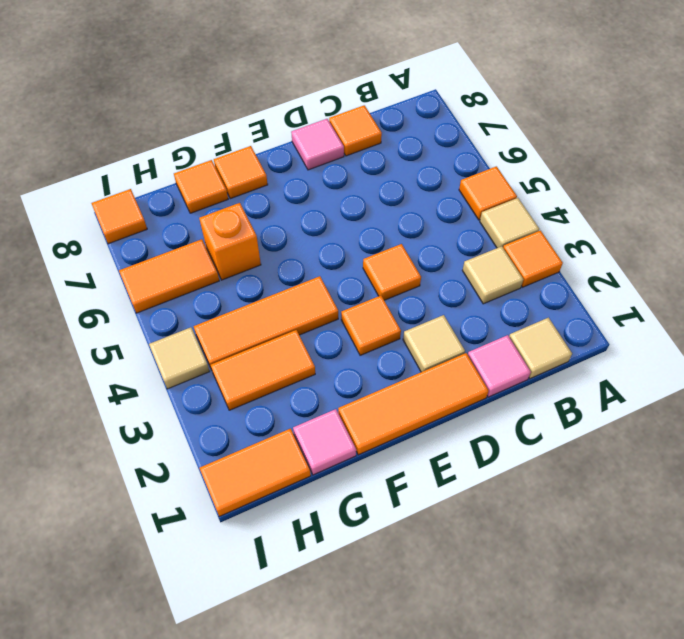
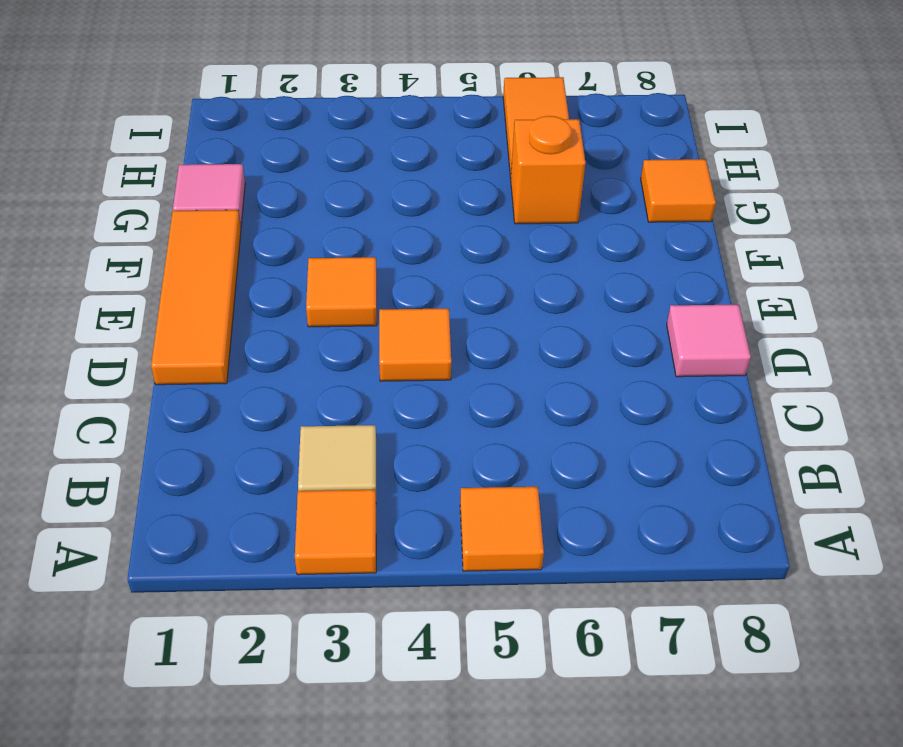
none -> tan 1x1 tile [480,198,539,248]
none -> tan 1x1 tile [509,318,572,379]
none -> pink 1x1 tile [468,335,531,397]

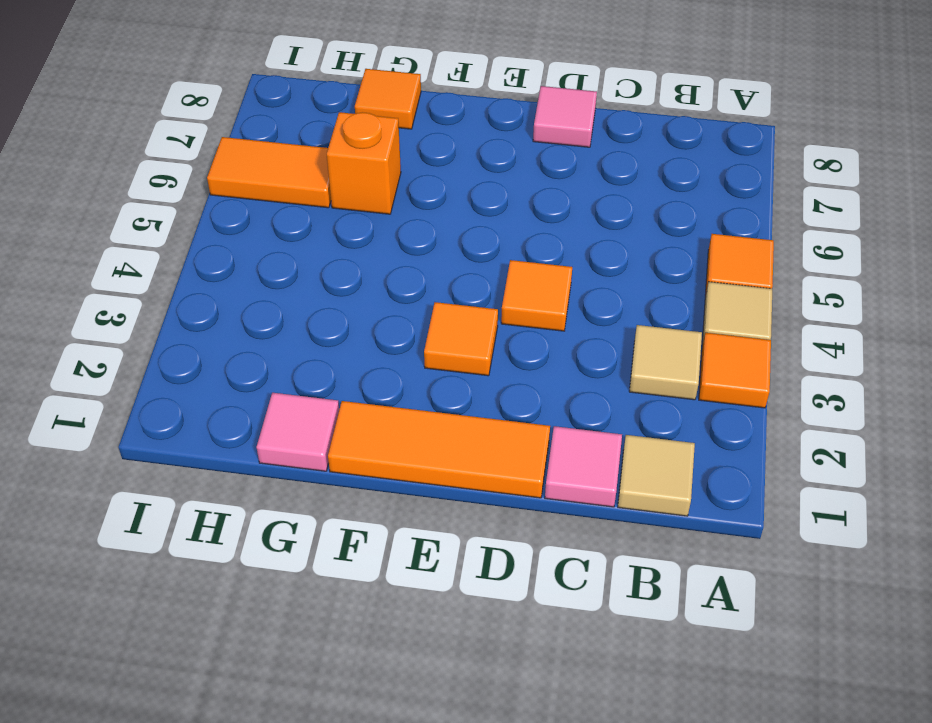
none -> orange 1x1 tile [329,105,382,156]
none -> tan 1x1 tile [403,315,465,372]
none -> orange 1x3 tile [194,276,338,370]

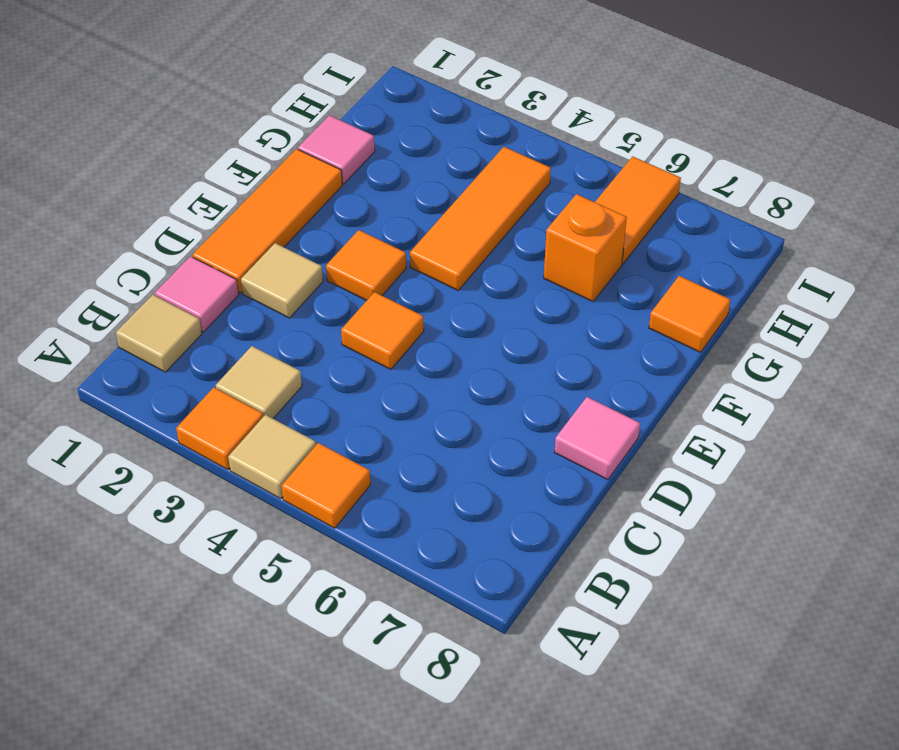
none -> orange 1x1 tile [329,105,382,156]
none -> orange 1x1 tile [214,146,268,199]
none -> orange 1x2 tile [210,330,315,410]

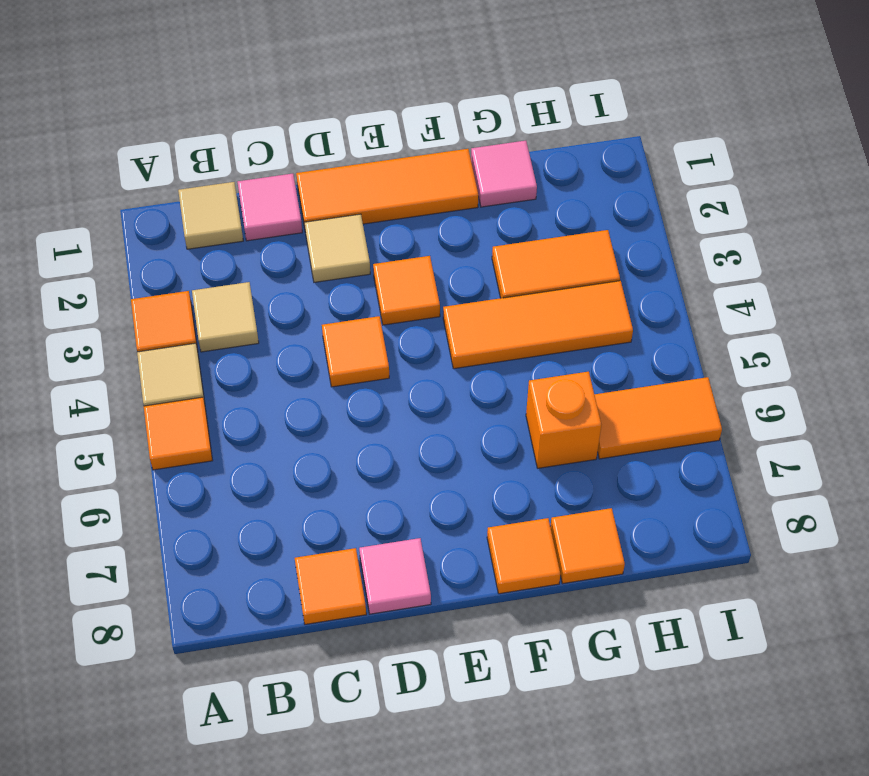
none -> orange 1x2 tile [200,429,311,517]
none -> tan 1x1 tile [149,327,210,389]
none -> orange 1x1 tile [91,189,147,244]

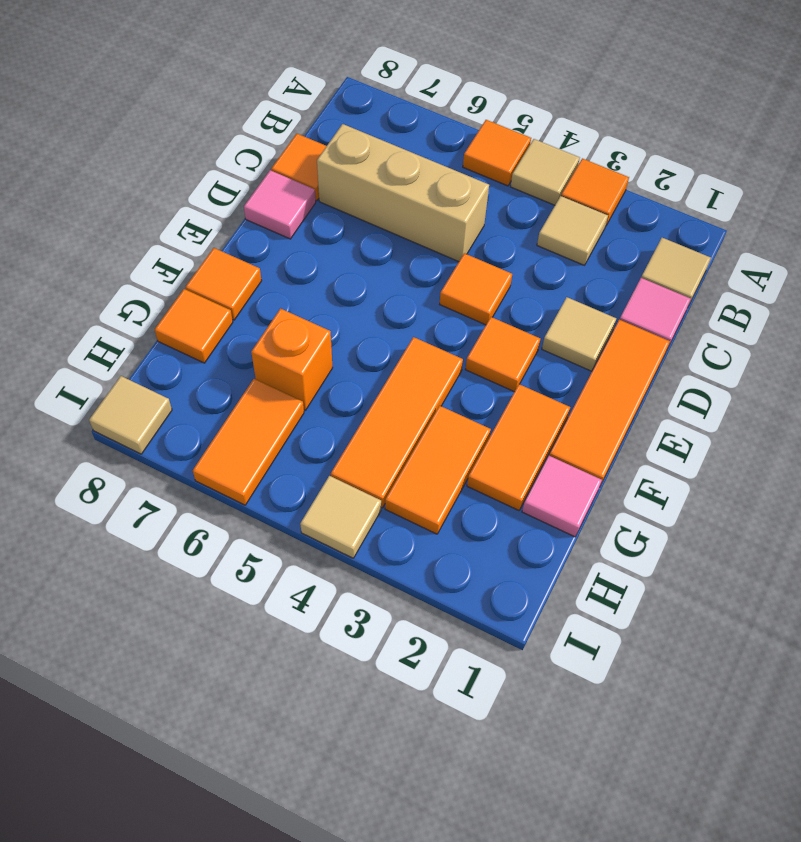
tan 1x3 brick [317,124,489,262] -> none
orange 1x2 tile [467,384,570,510] -> orange 1x2 tile moved to [200,429,311,517]
tan 1x1 tile [89,376,172,454] -> orange 1x1 tile [91,189,147,244]

